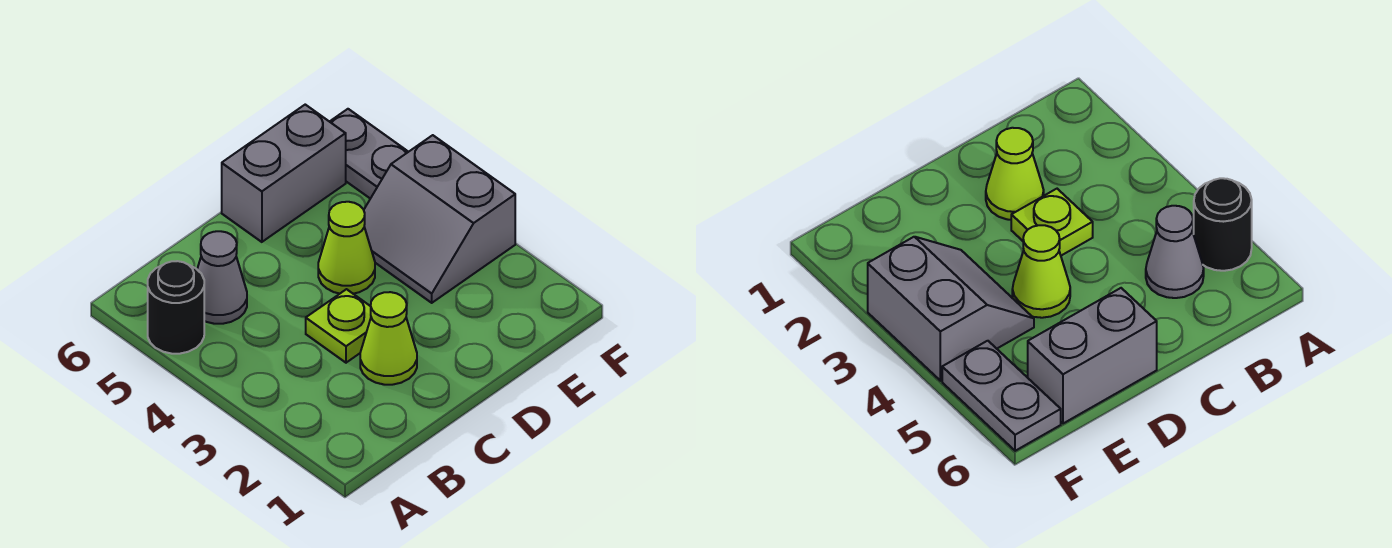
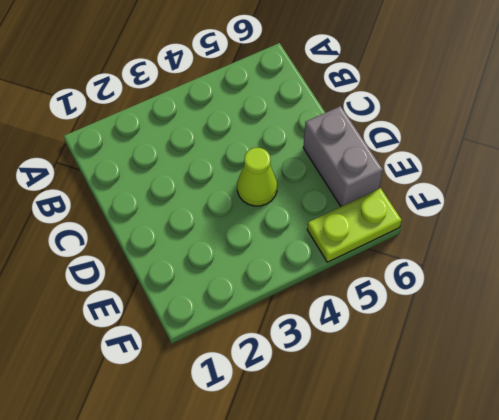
lime 1x2 plate [307,188,402,262] -> grey 1x2 plate [330,109,408,199]
none -> black 1x1 round brick [148,261,204,354]
none -> grey 1x1 cone [197,231,247,324]

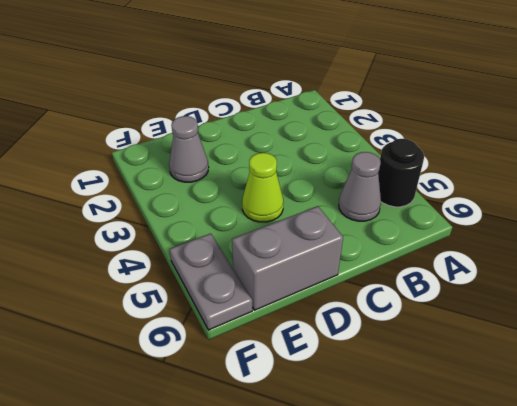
grey 1x1 cone [169,116,209,182] -> none
none -> lime 1x1 cone [360,292,417,385]
none -> lime 1x1 plate [306,289,371,363]

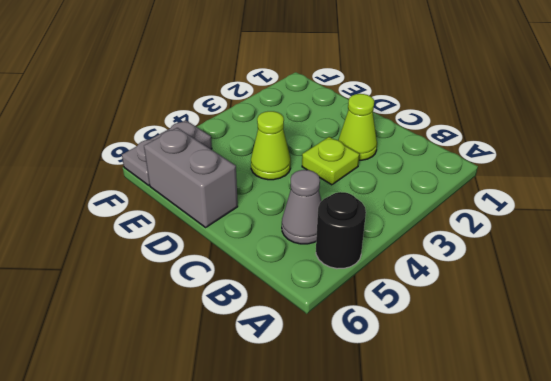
none -> grey 2x2 slope [364,135,515,303]

